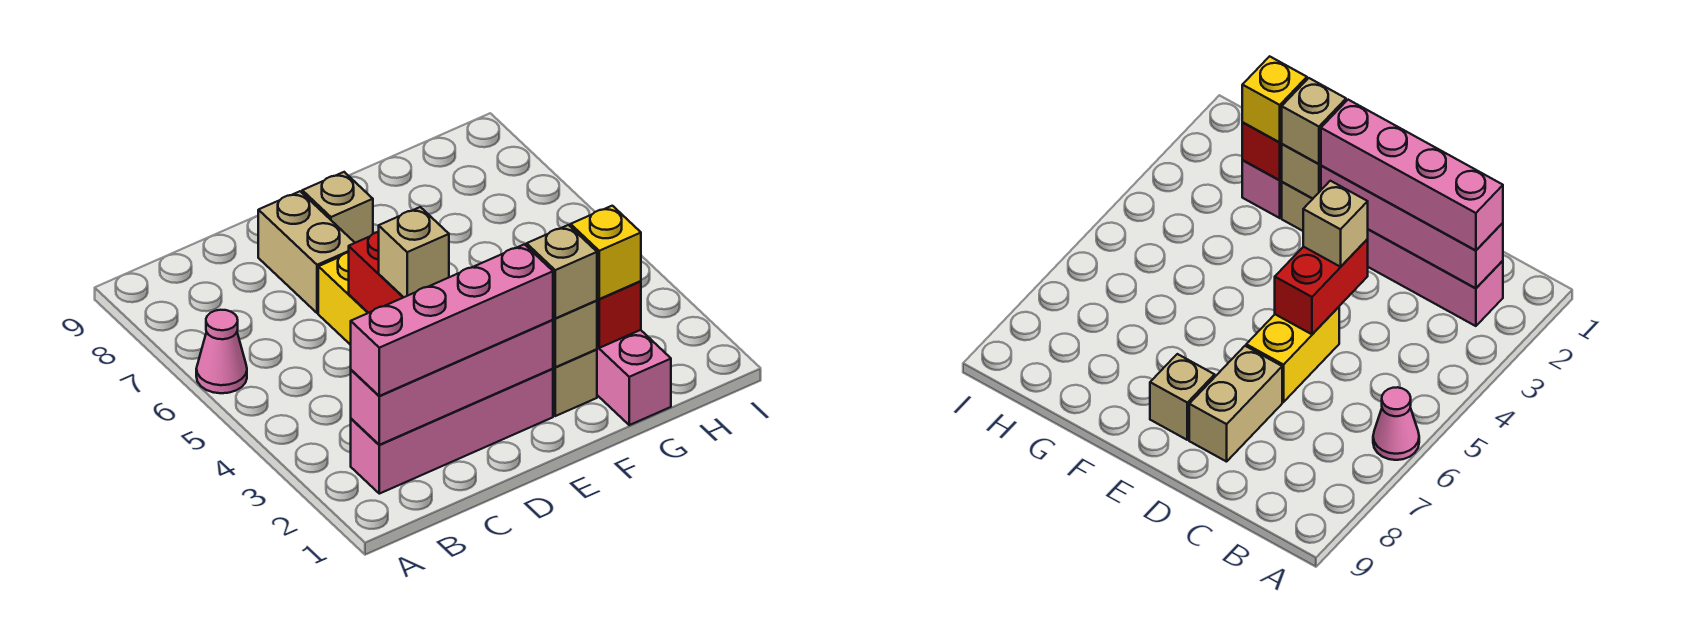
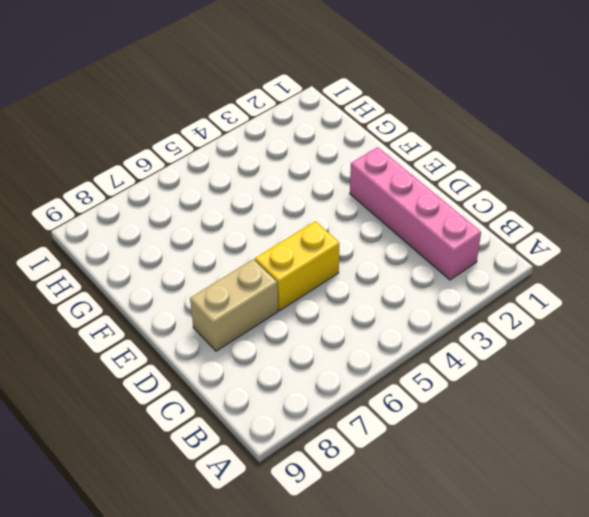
none -> pink 1x1 cone [196,310,247,393]
none -> tan 1x1 brick [302,172,373,243]
none -> tan 1x1 brick [553,349,597,416]

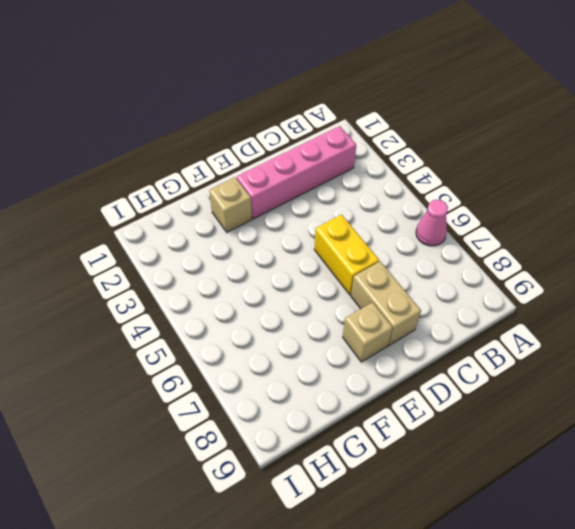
none -> pink 1x2 brick [597,330,671,425]
none -> pink 1x4 brick [351,320,553,445]
none -> red 1x2 brick [349,232,403,313]

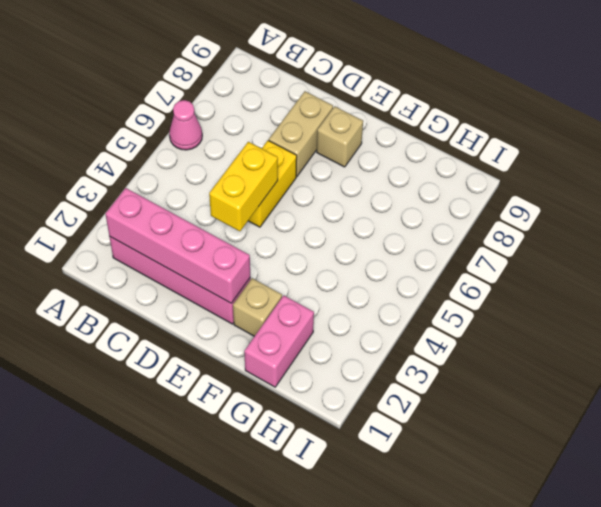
yellow 1x2 brick [209,142,278,231] -> red 1x2 brick [349,232,403,313]
none -> tan 1x1 brick [553,300,597,367]
none -> red 1x1 brick [597,281,641,348]
none -> pink 1x4 brick [351,244,553,396]

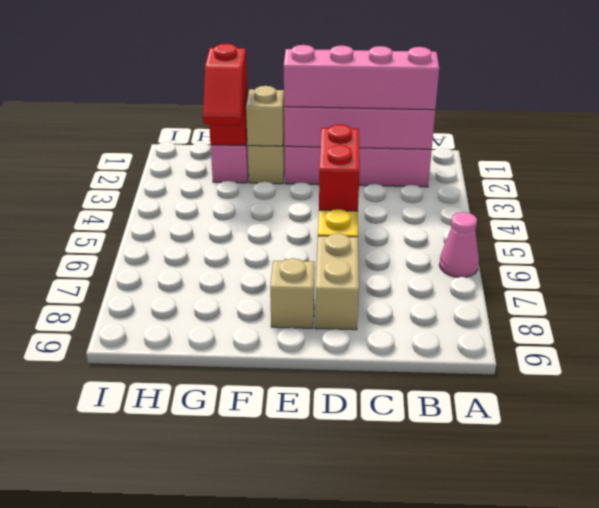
red 1x2 slope [203,43,247,125] -> yellow 1x1 brick [571,206,641,299]
none -> tan 1x1 brick [379,207,449,297]
none -> tan 1x1 brick [527,225,597,318]

